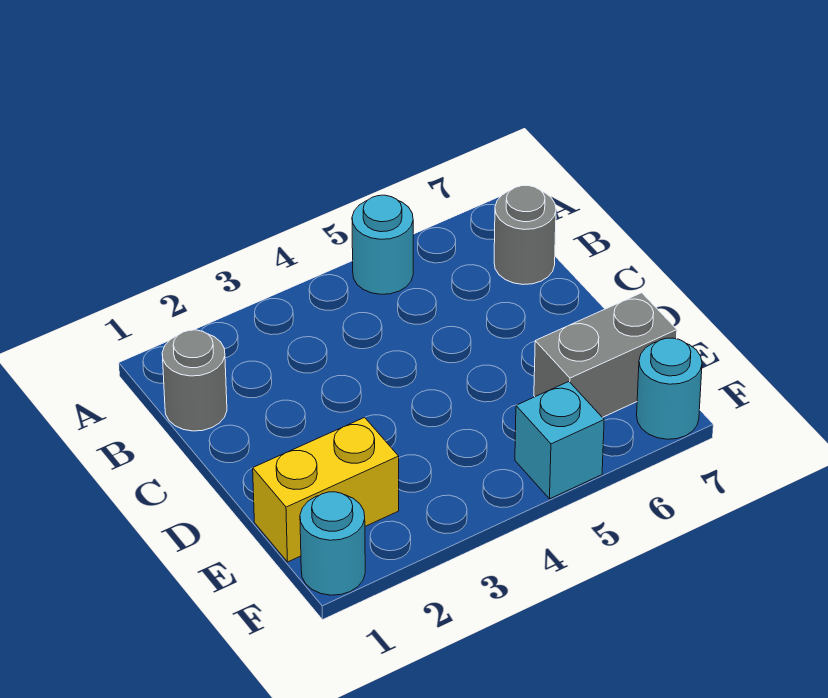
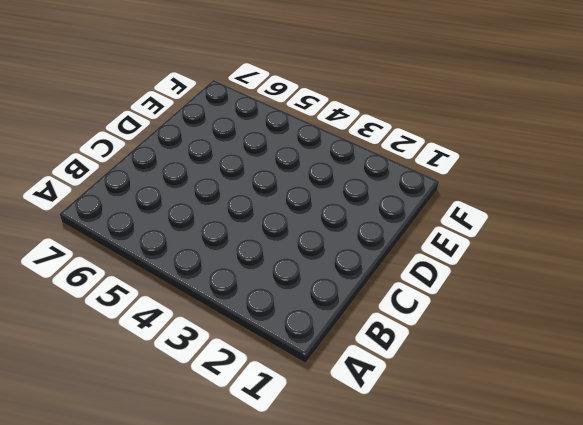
none -> cyan 1x1 round brick [352,195,413,294]
none -> grey 1x1 round brick [162,330,227,431]

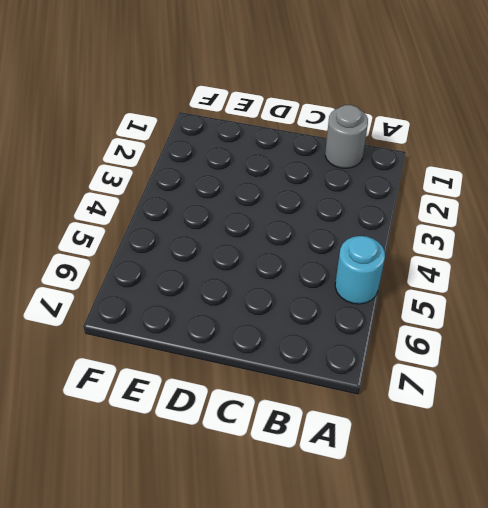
none -> grey 1x1 round brick [494,186,556,284]
none -> yellow 1x2 brick [253,417,399,562]

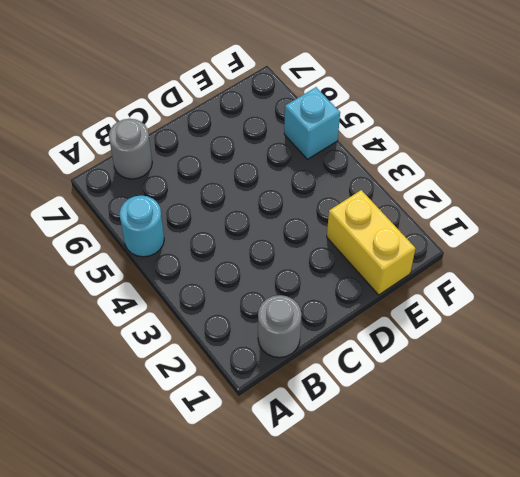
none -> grey 1x2 brick [534,293,677,418]
none -> cyan 1x1 round brick [300,492,365,595]

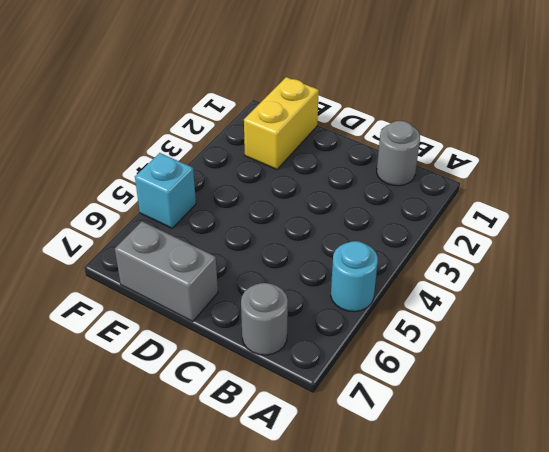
grey 1x2 brick [115,222,218,321] -> grey 1x2 brick turned to [534,293,677,418]
none -> cyan 1x1 round brick [300,492,365,595]
none -> cyan 1x1 round brick [637,338,702,439]

